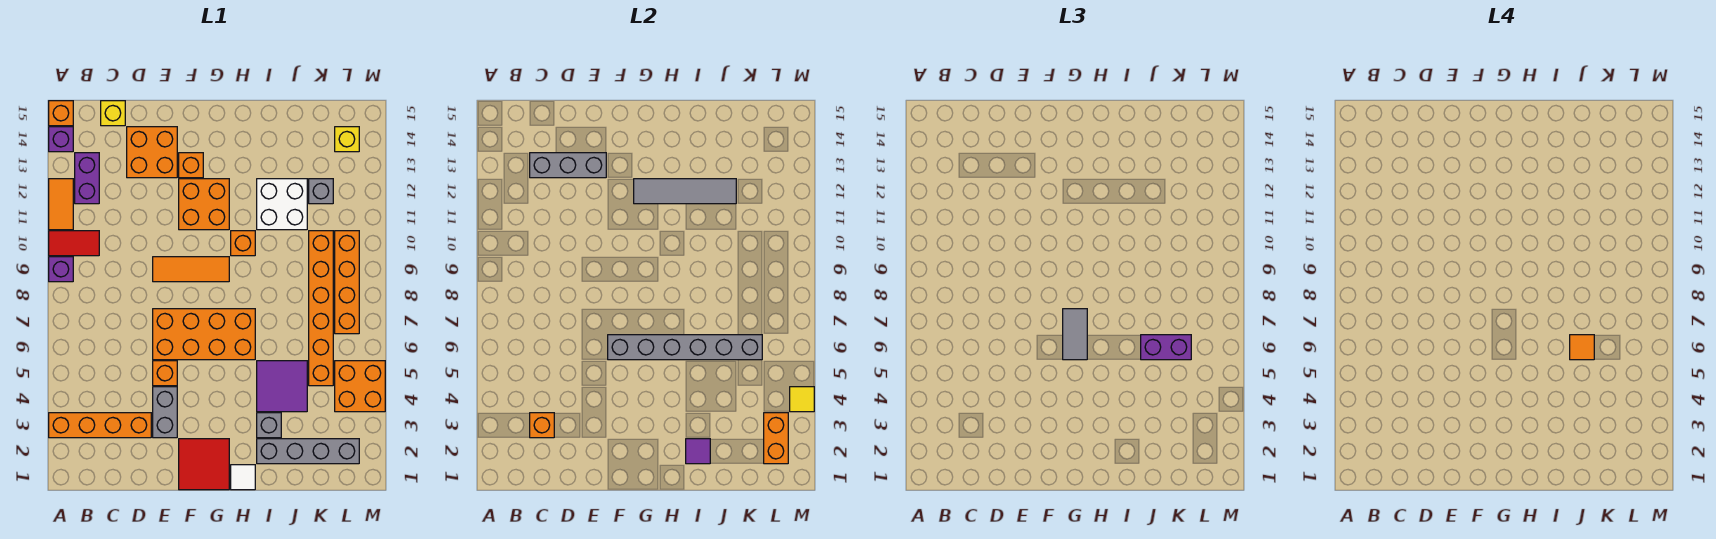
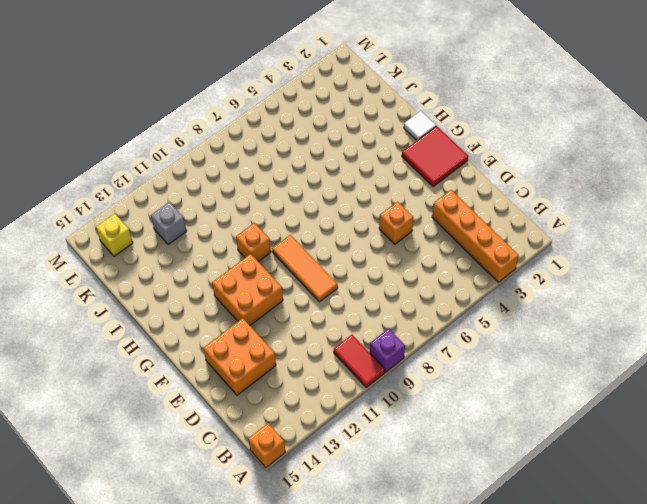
none -> orange 1x2 tile [49,179,73,230]
none -> purple 1x1 brick [49,127,73,152]
none -> purple 1x2 brick [75,153,99,204]
none -> yellow 1x1 brick [101,101,125,126]

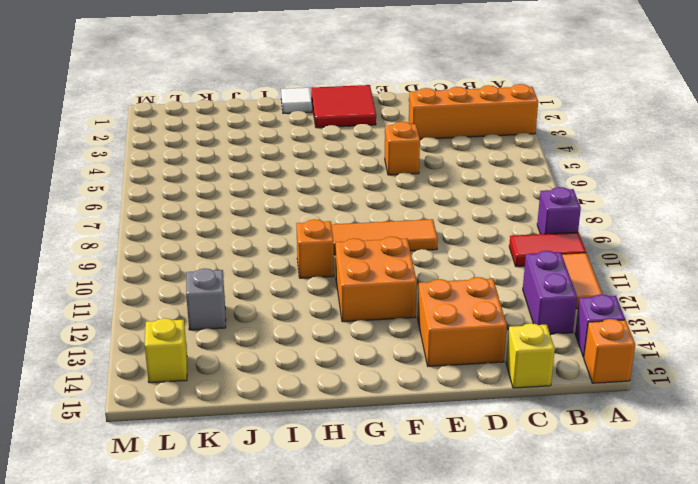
none -> grey 1x2 brick [153,387,177,438]
none -> orange 2x4 brick [153,309,255,360]
none -> orange 1x1 brick [179,153,203,178]
none -> grey 1x4 brick [257,439,359,464]

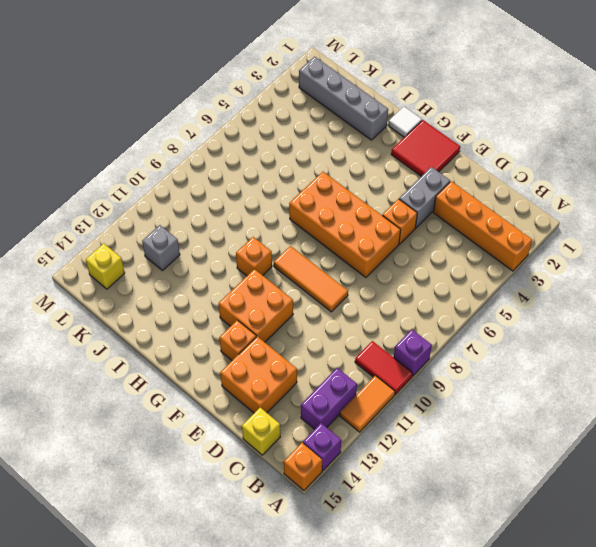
none -> grey 1x1 brick [257,413,281,438]
none -> purple 2x2 tile [257,361,307,412]
none -> white 2x2 brick [257,179,307,230]
none -> orange 1x6 brick [309,231,333,386]

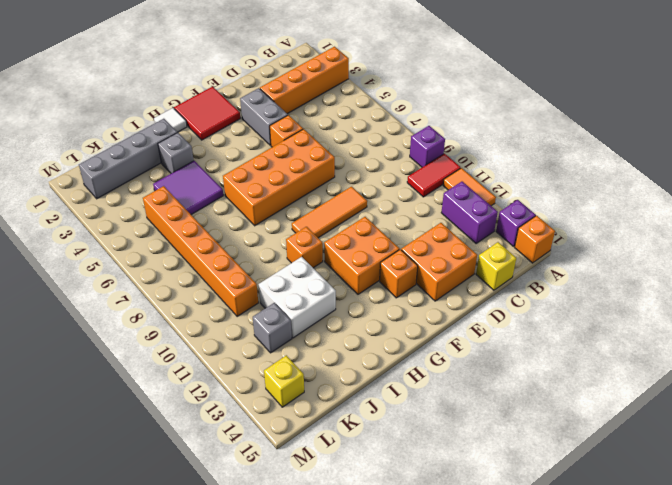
none -> orange 2x2 brick [335,361,385,412]
none -> orange 1x4 brick [335,231,359,334]
none -> orange 1x1 brick [530,413,554,438]
none -> grey 1x3 brick [530,153,606,178]

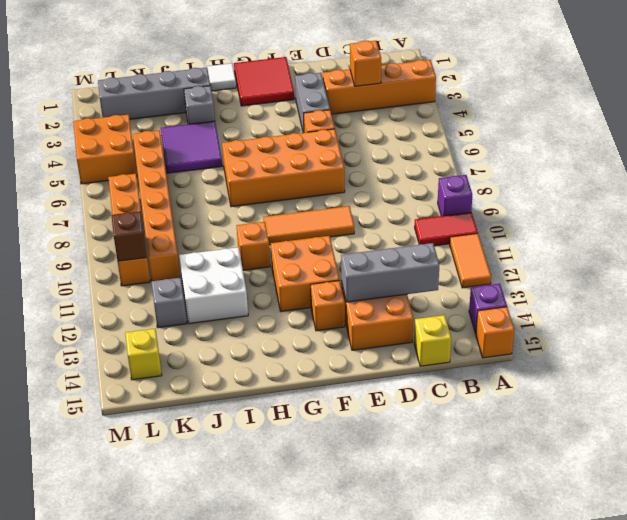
brown 1x1 brick [111,211,147,261] -> none
none -> purple 1x2 brick [75,153,99,204]
none -> grey 1x6 brick [608,335,762,360]
none -> grey 1x4 tile [634,179,736,204]
none -> purple 1x1 tile [686,439,710,464]

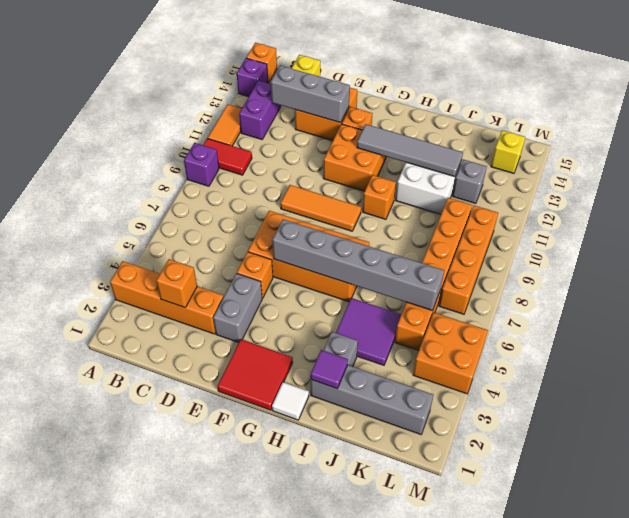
none -> orange 1x2 brick [764,413,788,464]
none -> yellow 1x1 tile [790,387,814,412]
none -> grey 1x2 tile [1063,309,1087,360]
none -> purple 1x2 brick [1141,335,1191,360]

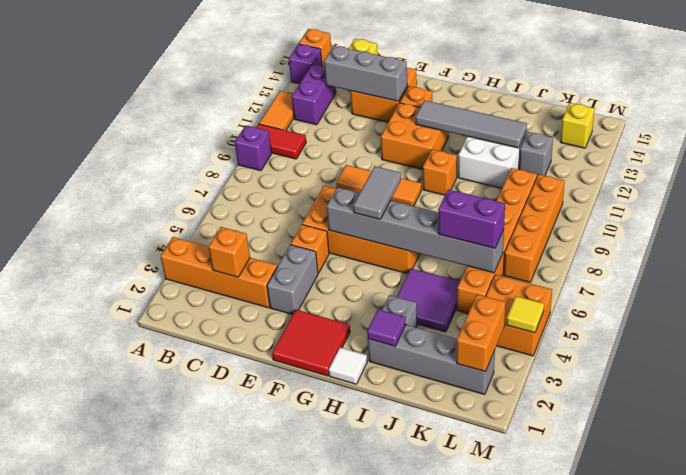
none -> orange 1x1 tile [1570,335,1594,360]

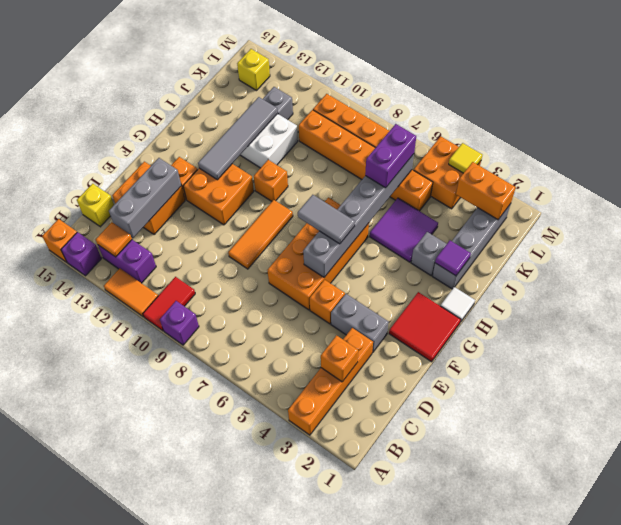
orange 1x1 tile [96,222,132,257] -> orange 1x1 tile moved to [1570,335,1594,360]

